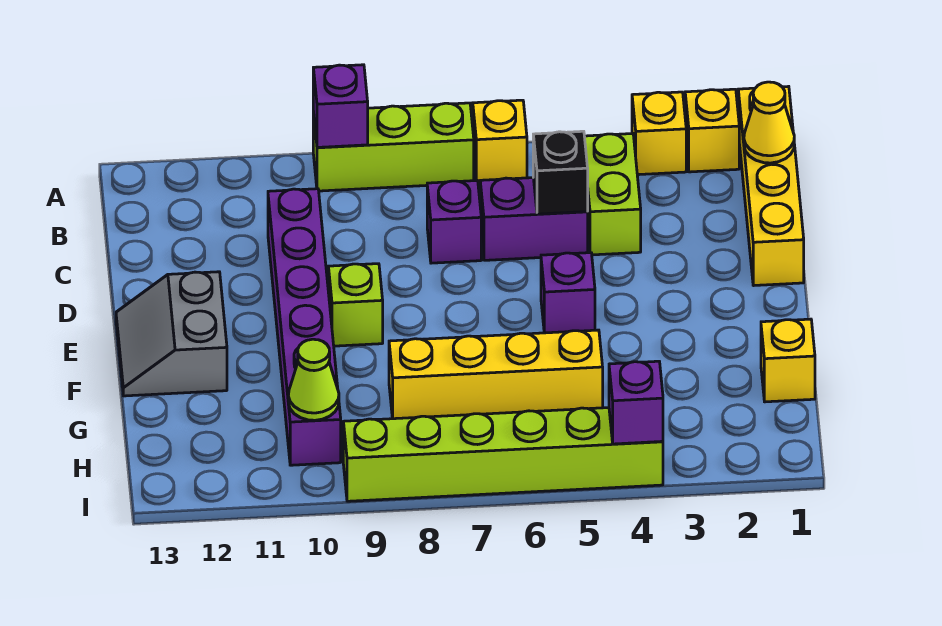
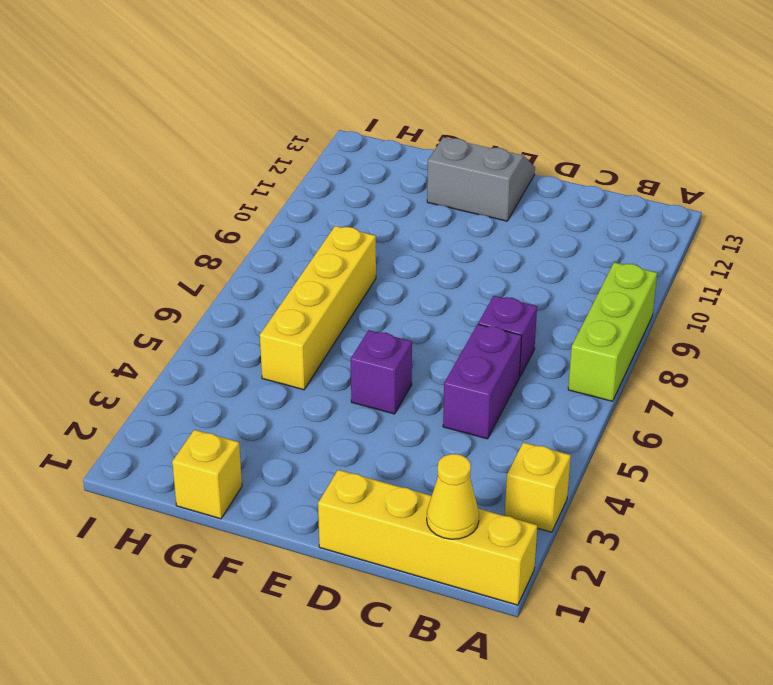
none -> yellow 1x1 brick [685,89,739,172]
none -> yellow 1x1 brick [473,100,527,183]
none -> lime 1x2 brick [584,134,641,255]

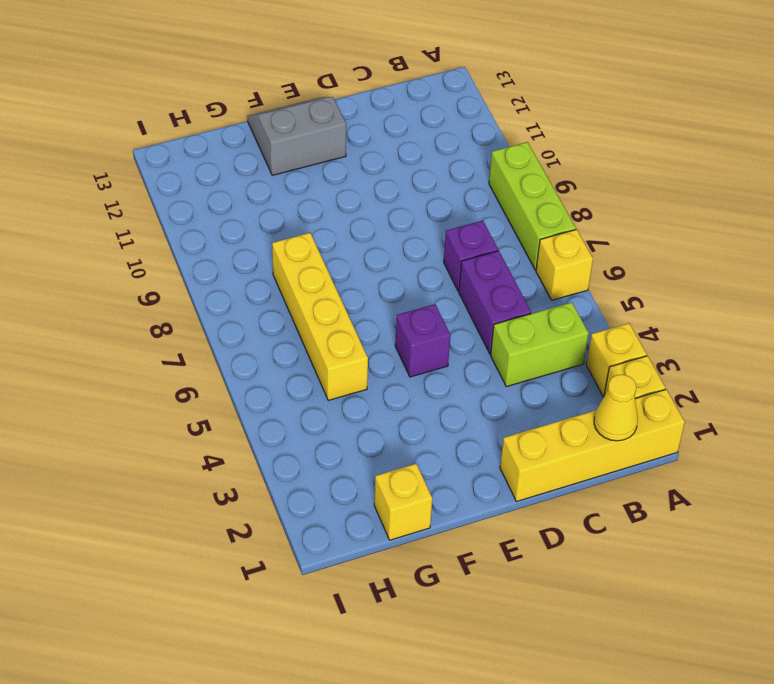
none -> purple 1x6 brick [268,189,341,465]
none -> lime 1x1 brick [328,264,383,346]
none -> lime 1x6 brick [343,408,663,501]

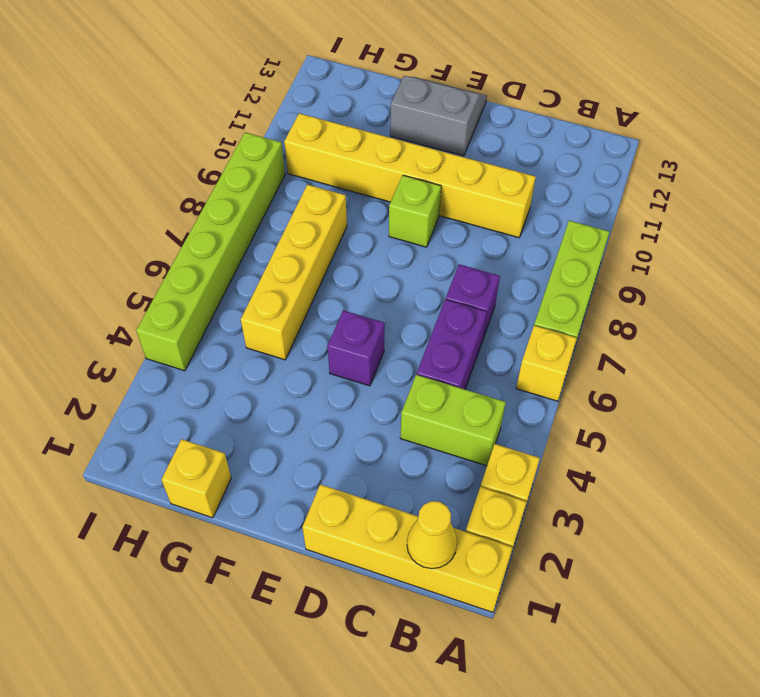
yellow 1x6 brick [284,113,536,238] -> purple 1x6 brick [268,189,341,465]
none -> purple 1x1 brick [313,65,368,147]
none -> black 1x1 brick [533,131,588,214]
none -> lime 1x1 cone [288,339,339,420]

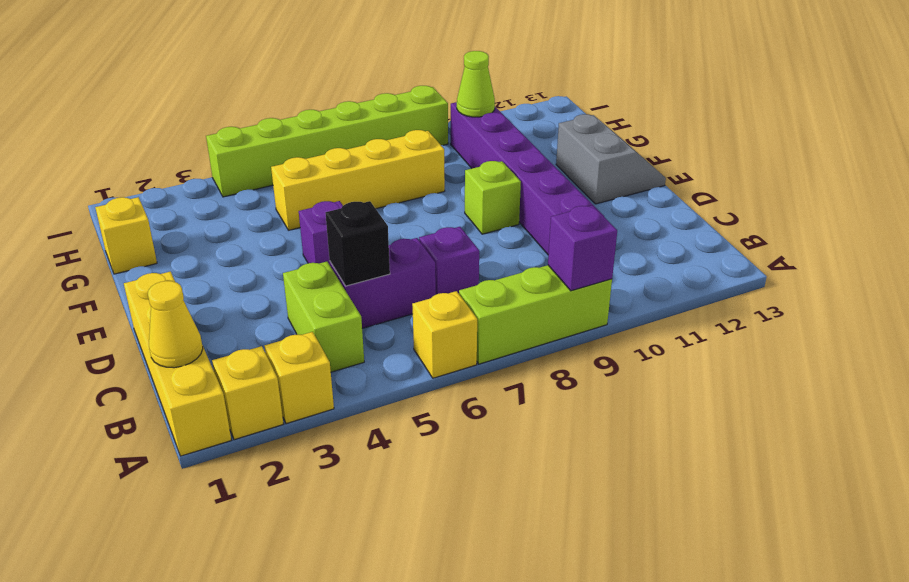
none -> purple 1x1 brick [609,361,663,444]

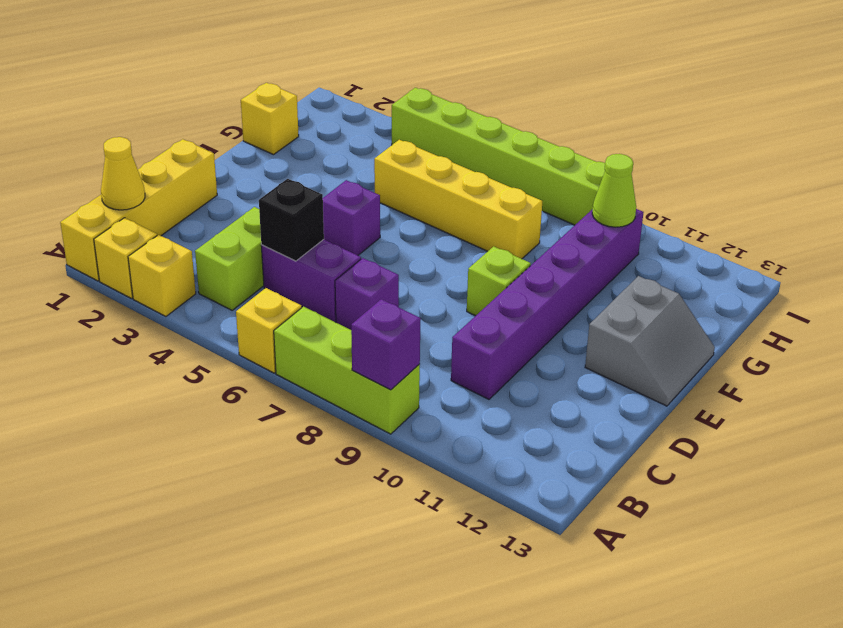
none -> purple 1x1 brick [609,361,663,444]

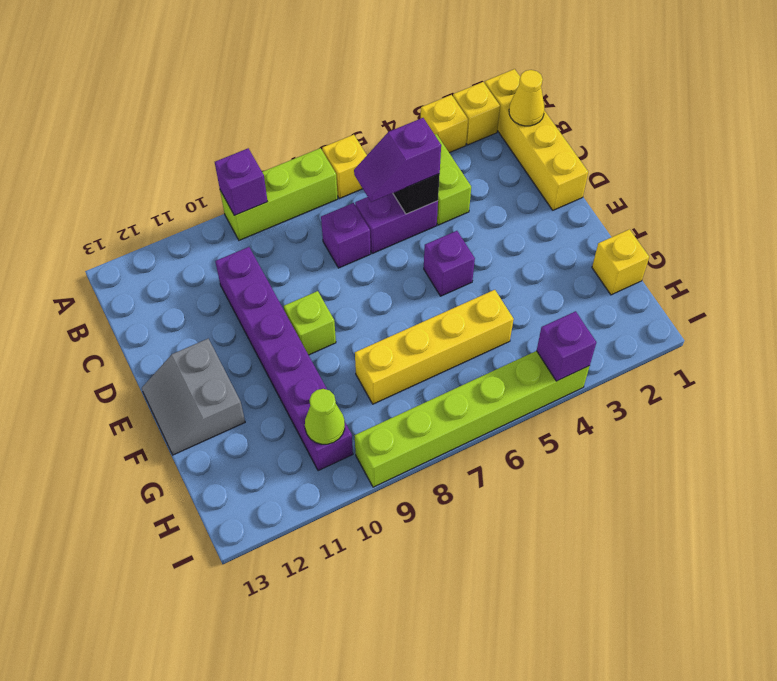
purple 1x2 slope [354,118,441,202] -> none

